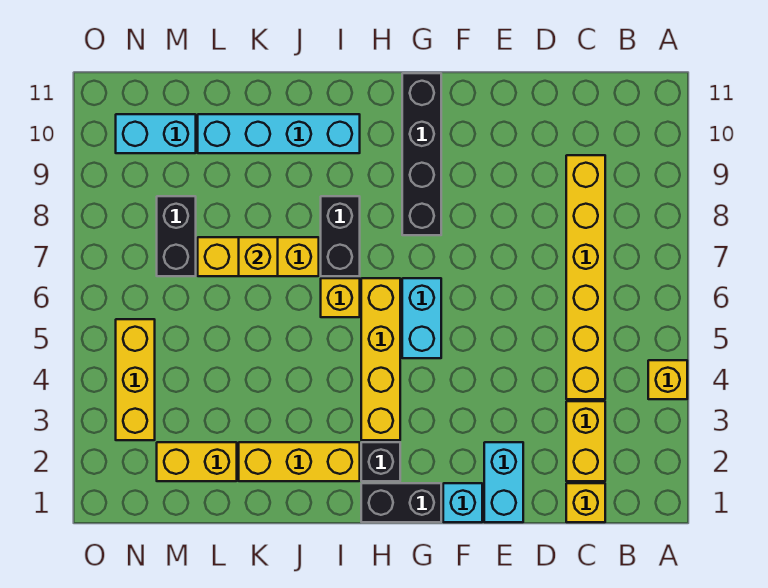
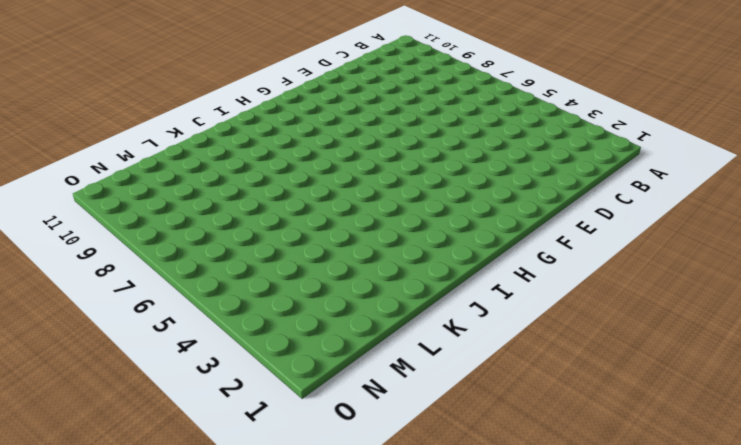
none -> yellow 1x1 brick [648,360,687,399]
none -> yellow 1x1 brick [566,483,605,522]
none -> yellow 1x2 brick [566,401,605,481]

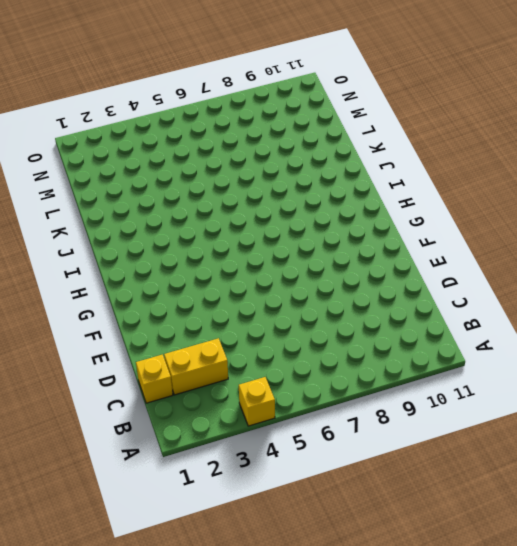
none -> yellow 1x6 brick [566,155,605,399]
none -> cyan 1x2 brick [484,442,523,522]
none -> cyan 1x1 brick [443,483,482,522]

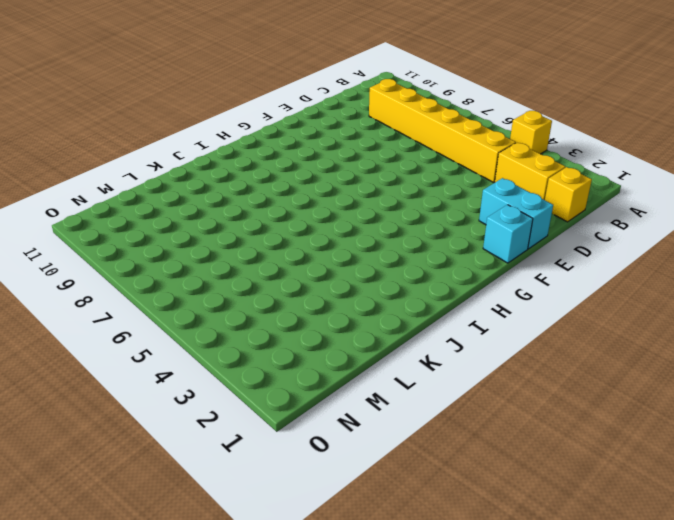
none -> black 1x2 brick [361,483,441,522]
none -> cyan 1x2 brick [402,278,441,358]
none -> black 1x4 brick [402,73,441,235]

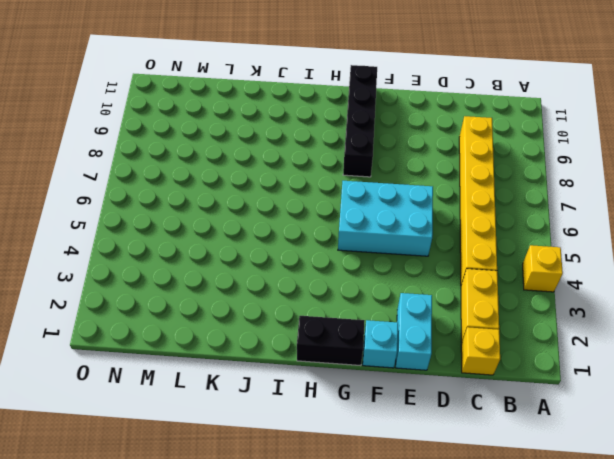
cyan 2x3 brick [338,181,433,256] -> cyan 1x2 brick [402,278,441,358]
none -> black 1x1 brick [361,442,400,481]
none -> yellow 1x4 brick [361,278,400,440]
none -> yellow 1x3 brick [239,442,360,481]

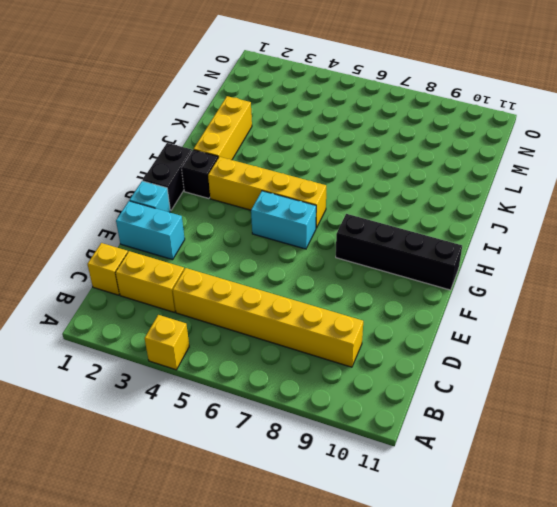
none -> yellow 1x1 brick [321,278,360,317]
none -> black 1x2 brick [321,196,360,276]
none -> cyan 1x4 brick [198,114,360,153]

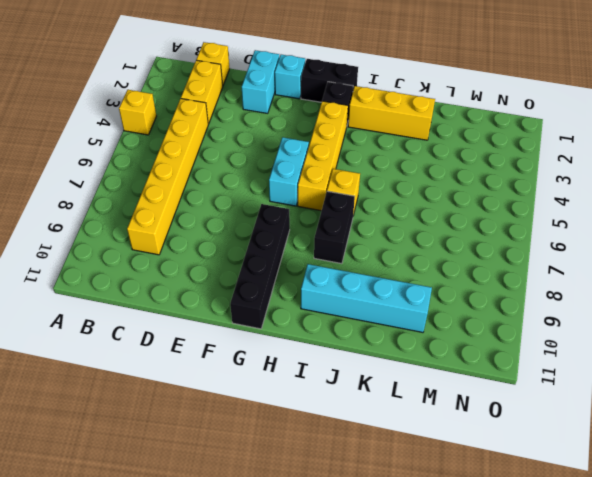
none -> yellow 1x3 brick [198,237,319,276]
none -> yellow 1x2 brick [157,442,237,481]
none -> black 1x2 brick [157,196,196,276]

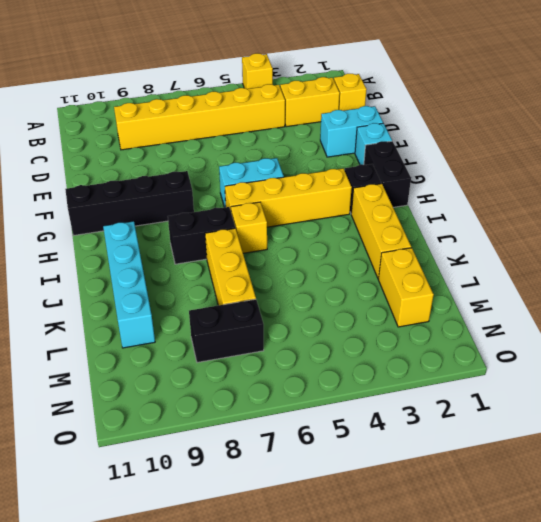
none -> cyan 1x2 brick [116,114,196,153]
none -> yellow 1x3 brick [116,319,155,440]
none -> yellow 1x1 brick [239,237,278,276]

